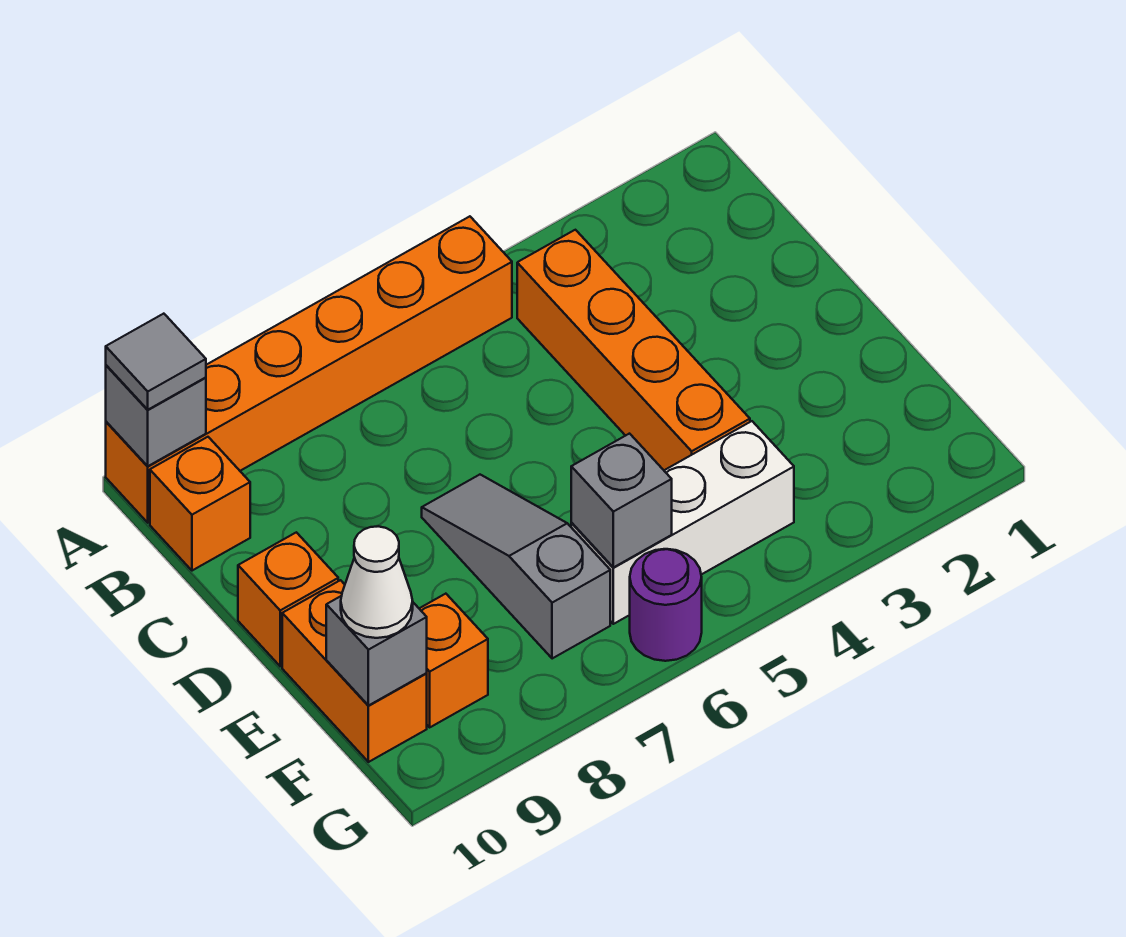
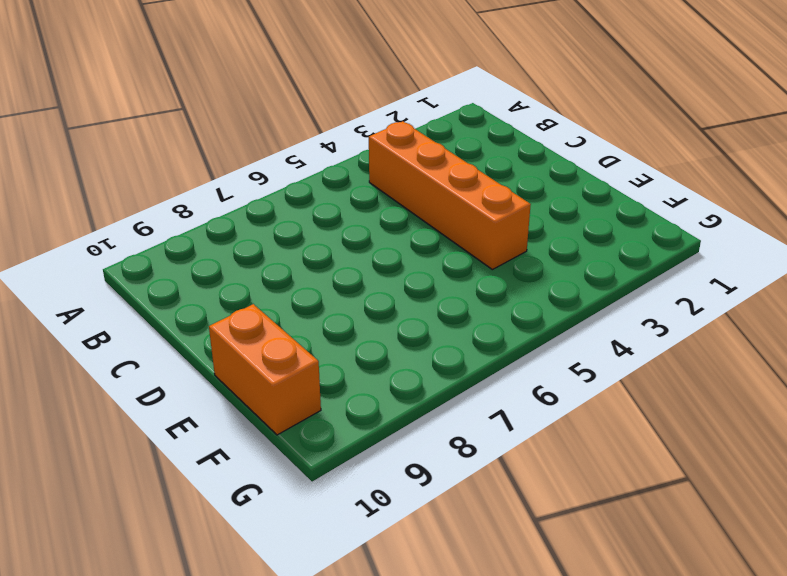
none -> orange 1x6 brick [106,216,512,523]
none -> orange 1x1 brick [150,437,250,571]
none -> grey 1x3 slope [422,475,610,659]

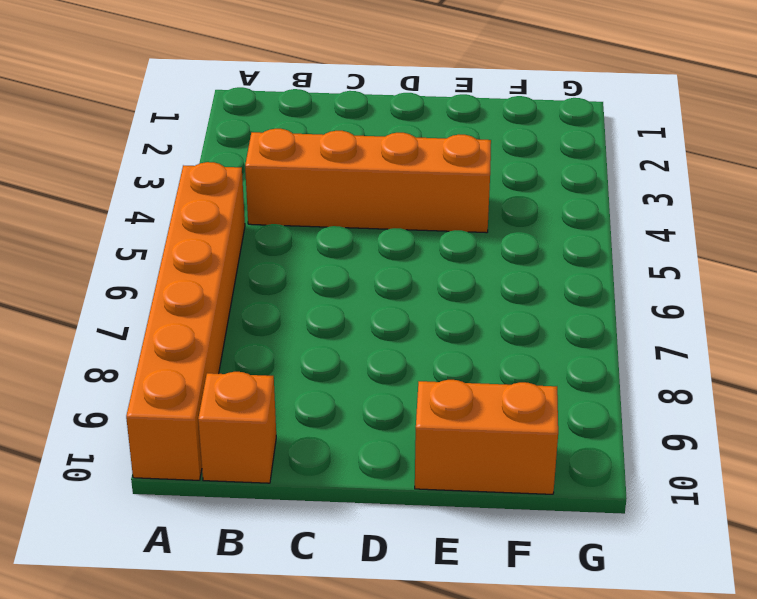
none -> grey 1x3 slope [422,475,610,659]
none -> orange 1x1 brick [238,532,338,666]
none -> white 1x3 brick [571,421,794,624]

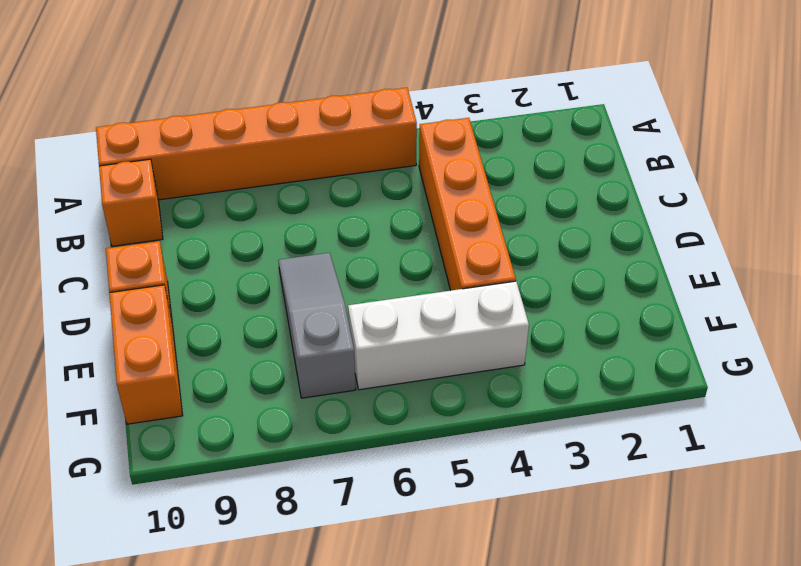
none -> orange 1x1 brick [419,594,488,727]
none -> purple 1x1 round brick [630,549,702,661]
none -> grey 1x1 brick [106,365,206,466]

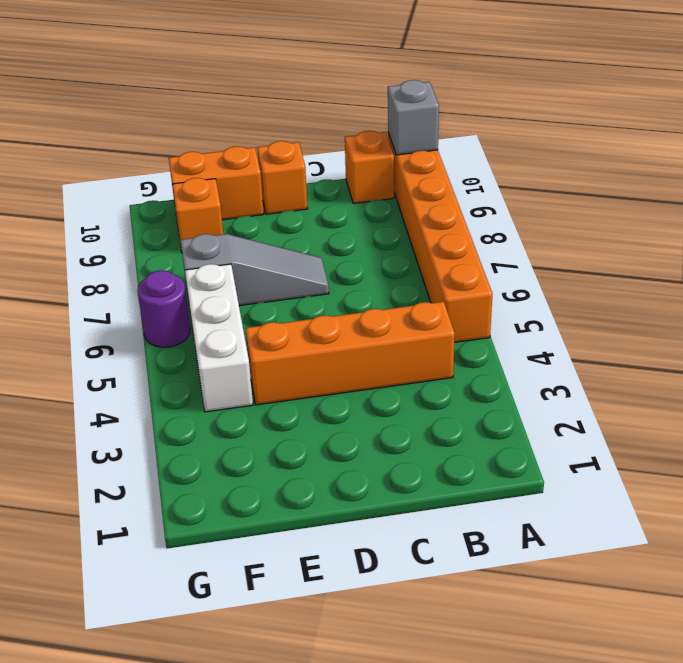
none -> grey 1x1 brick [571,434,672,567]
none -> grey 1x1 brick [326,596,427,706]
none -> grey 1x1 tile [106,314,206,410]

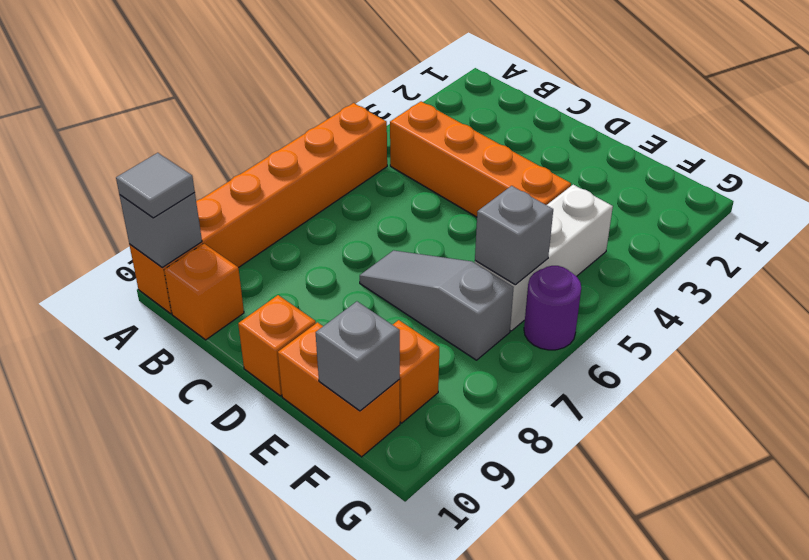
none -> white 1x1 cone [341,526,413,638]

